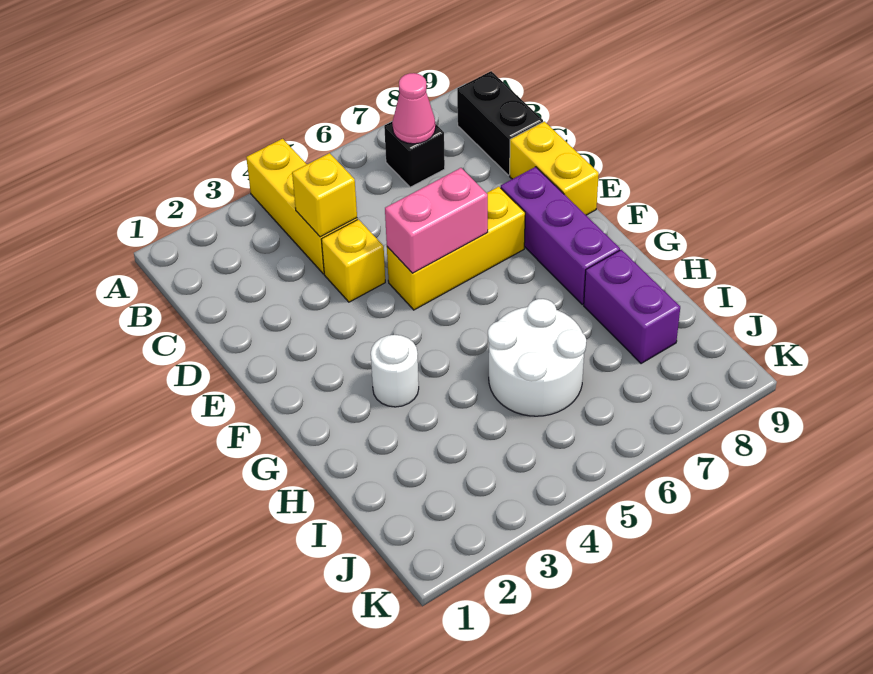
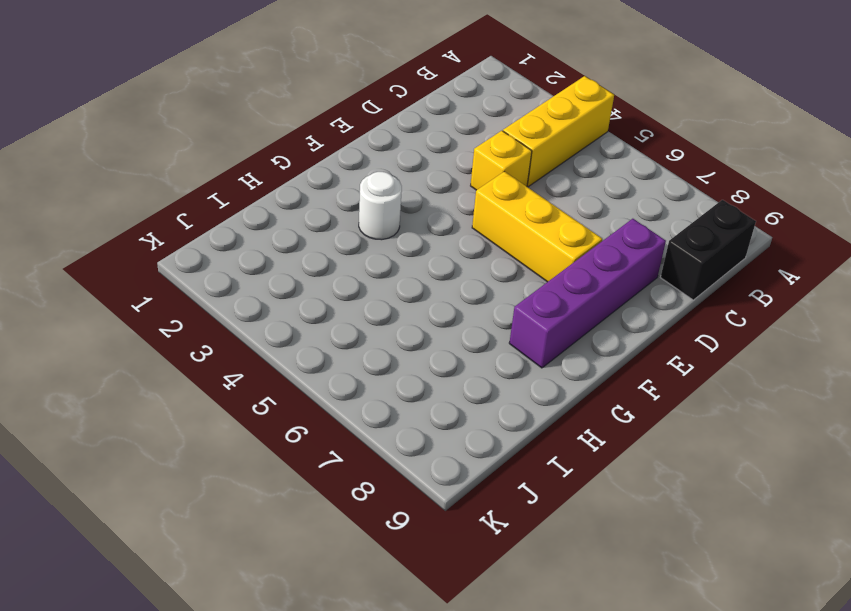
purple 1x4 brick [509,219,666,368] -> purple 1x3 brick [501,167,620,304]
none -> black 1x1 brick [384,122,445,187]
none -> yellow 1x2 brick [510,121,599,215]
none -> white 2x2 round brick [488,299,586,416]

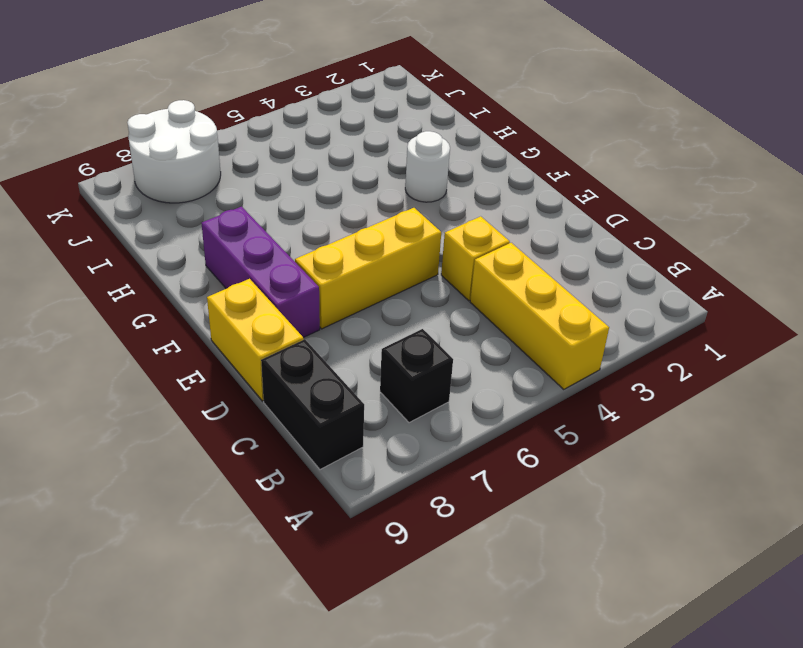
white 2x2 round brick [127,100,221,203] -> white 2x2 round brick moved to [488,299,586,416]
none -> purple 1x2 brick [584,250,680,364]
none -> pink 1x1 cone [392,73,436,144]
none -> yellow 1x1 brick [292,153,357,237]

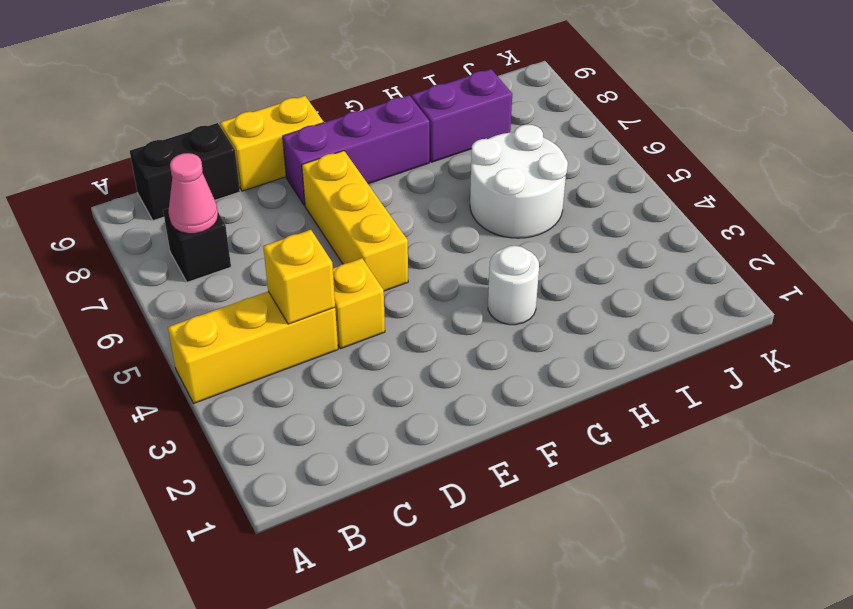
none -> pink 1x2 brick [385,168,488,273]

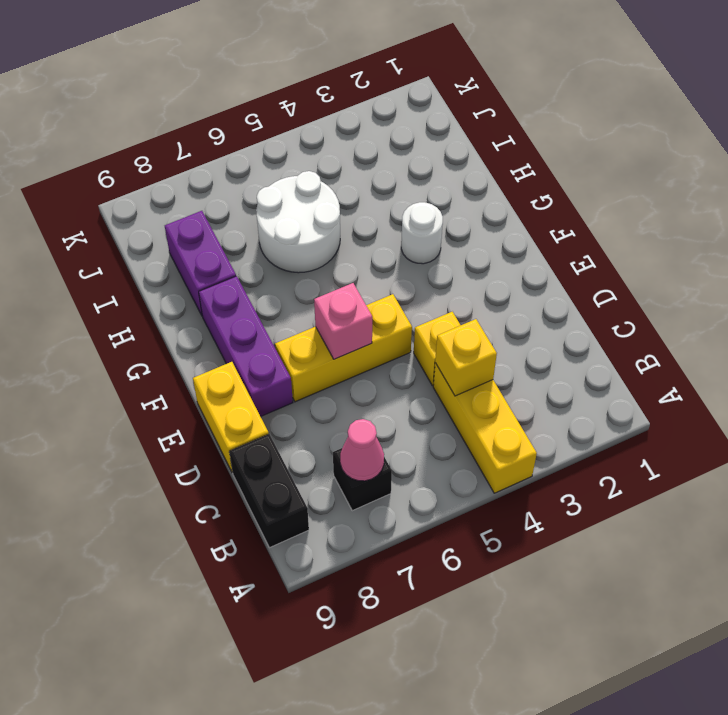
pink 1x1 brick [314,283,372,359] -> pink 1x2 brick [385,168,488,273]

